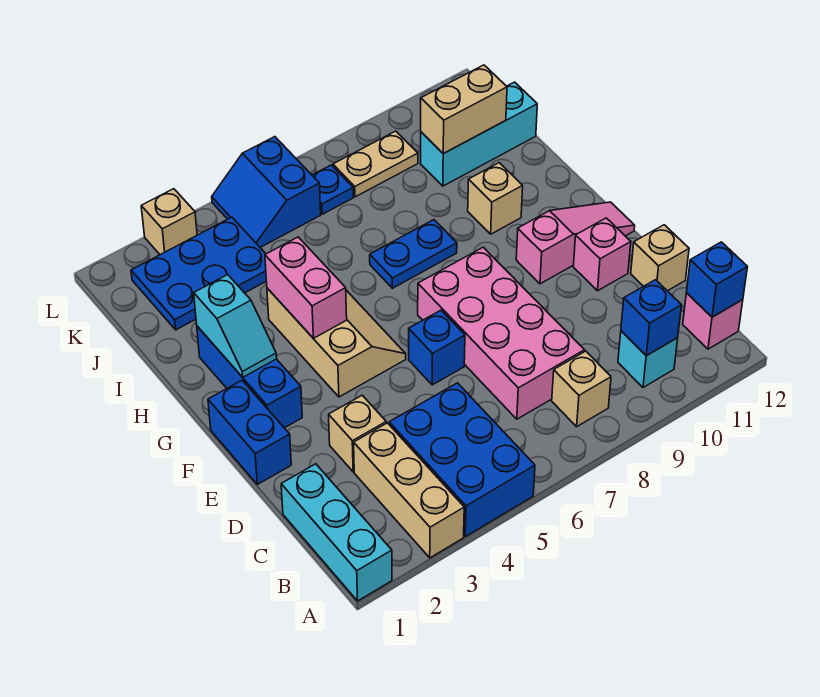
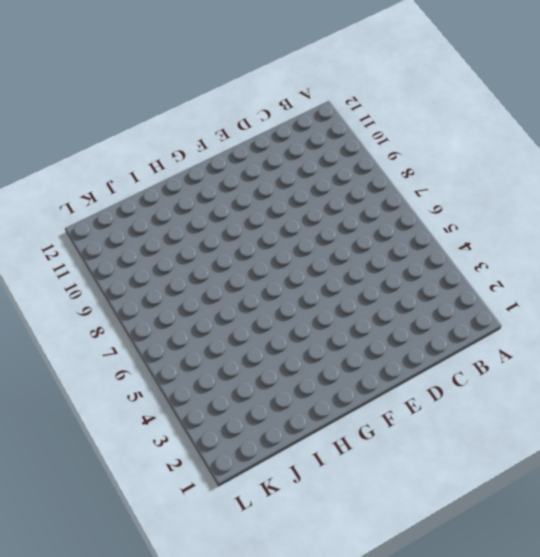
none -> cyan 1x3 brick [281,464,392,601]
none -> tan 1x3 brick [354,423,464,558]
none -> blue 2x3 brick [389,383,535,537]

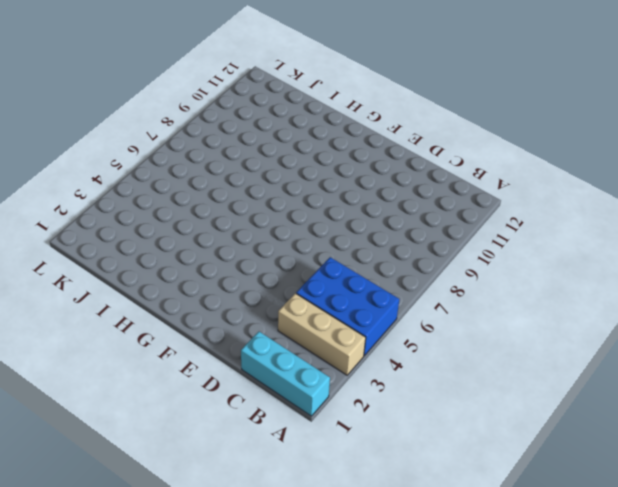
none -> tan 1x1 brick [552,351,611,427]
none -> cyan 1x1 brick [618,331,678,387]
none -> pink 1x1 brick [683,293,743,349]

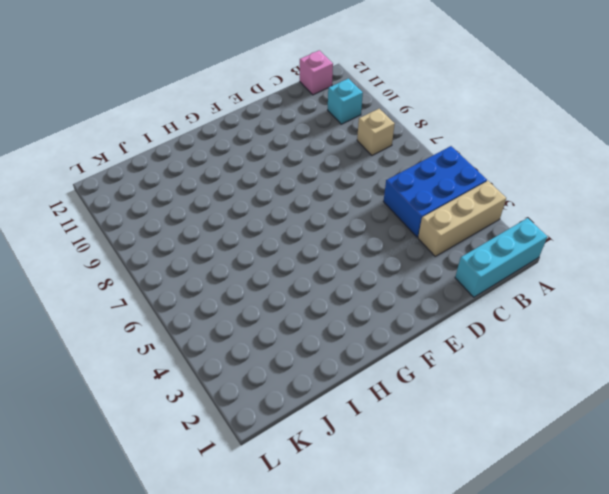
none -> pink 2x4 brick [418,247,584,419]
none -> tan 1x1 brick [329,395,386,472]
none -> tan 1x1 brick [631,225,689,291]

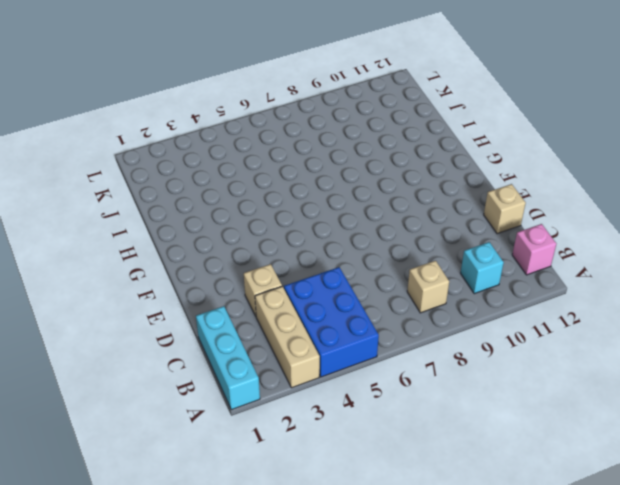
none -> pink 2x4 brick [418,247,584,419]
none -> blue 1x2 brick [208,380,291,484]
none -> blue 1x1 brick [409,310,465,385]

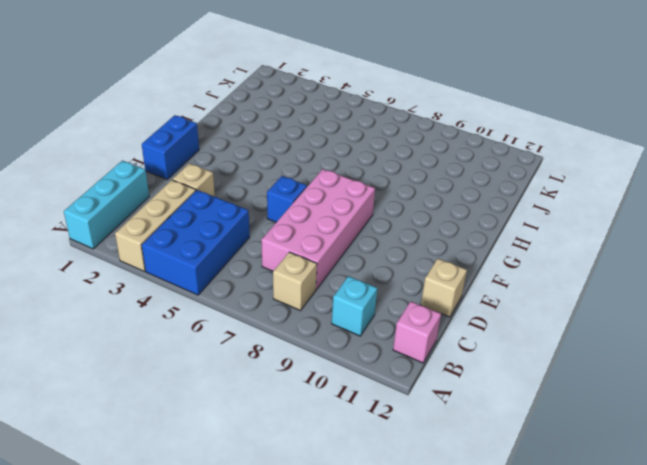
none -> pink 1x1 brick [573,218,631,291]
none -> blue 1x3 brick [197,326,302,428]
none -> tan 2x3 slope [267,288,406,397]

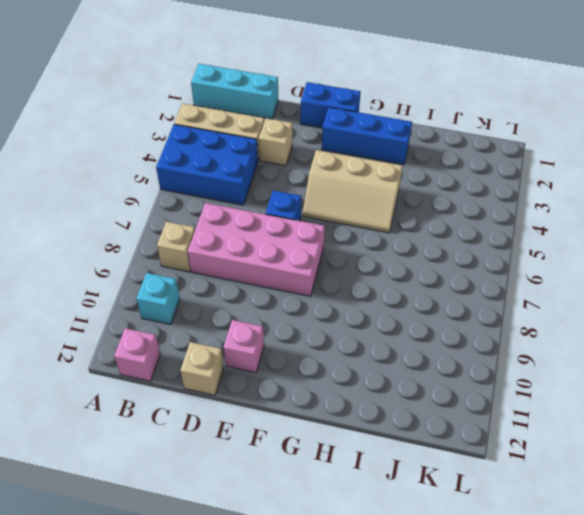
none -> pink 1x3 slope [516,202,635,284]
none -> blue 1x2 plate [370,220,457,288]
none -> tan 1x1 brick [468,163,523,234]

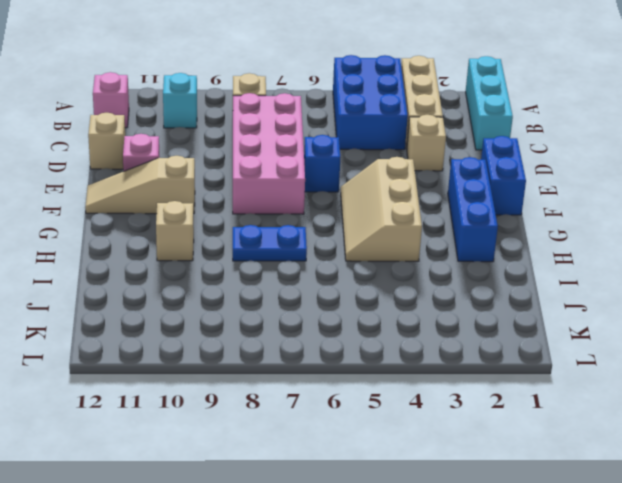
tan 1x3 slope [85,156,195,214] -> pink 1x3 slope [516,202,635,284]
none -> blue 2x3 plate [131,217,266,330]
none -> cyan 1x3 brick [421,82,537,186]
none -> blue 2x2 slope [212,137,321,247]

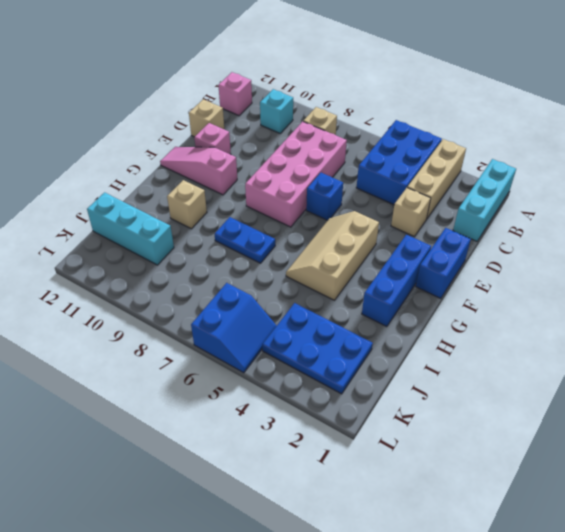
none -> blue 1x1 plate [312,165,353,214]
none -> tan 1x2 plate [333,131,418,197]
none -> tan 1x1 brick [141,189,197,255]

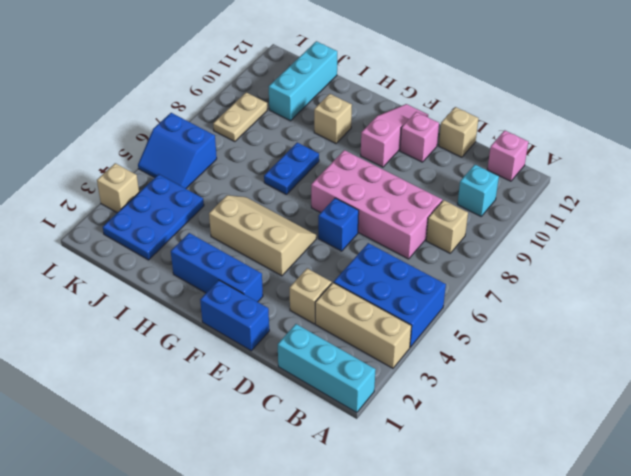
none -> blue 1x1 plate [312,165,353,214]
none -> blue 1x1 brick [621,280,681,356]
none -> blue 1x1 brick [686,242,747,317]

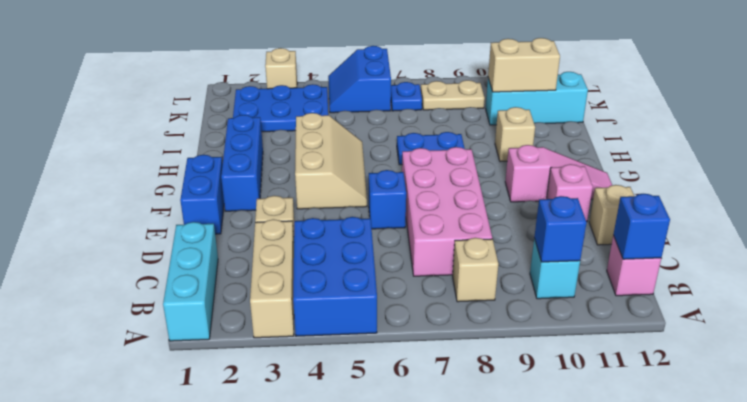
none -> cyan 1x2 slope [194,275,277,377]
none -> pink 1x2 brick [265,237,347,338]

